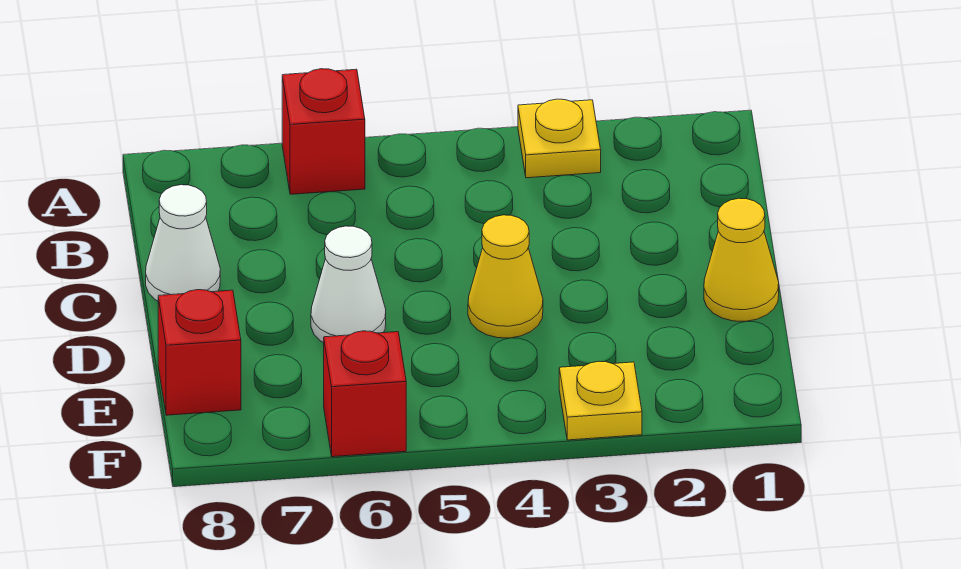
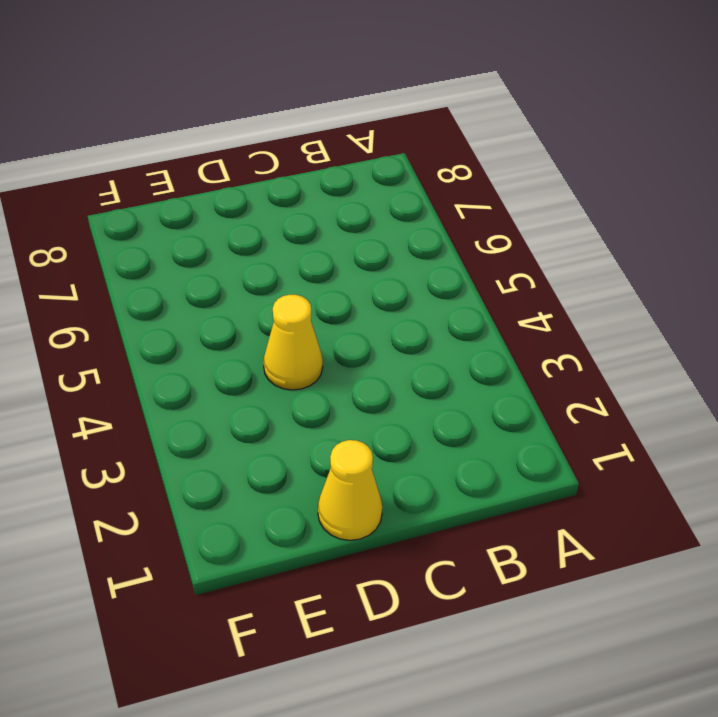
none -> yellow 1x1 plate [518,99,601,178]
none -> red 1x1 brick [282,69,365,194]

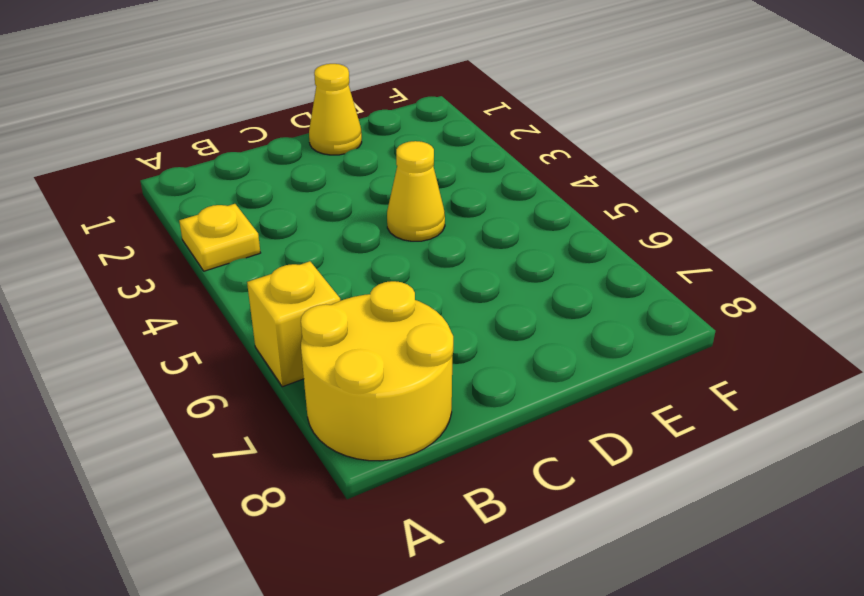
yellow 1x1 brick [247,261,340,387] -> red 1x1 brick [282,69,365,194]
yellow 2x2 round brick [301,281,453,461] -> none
none -> white 1x1 cone [146,185,220,301]
none -> white 1x1 cone [311,226,386,343]

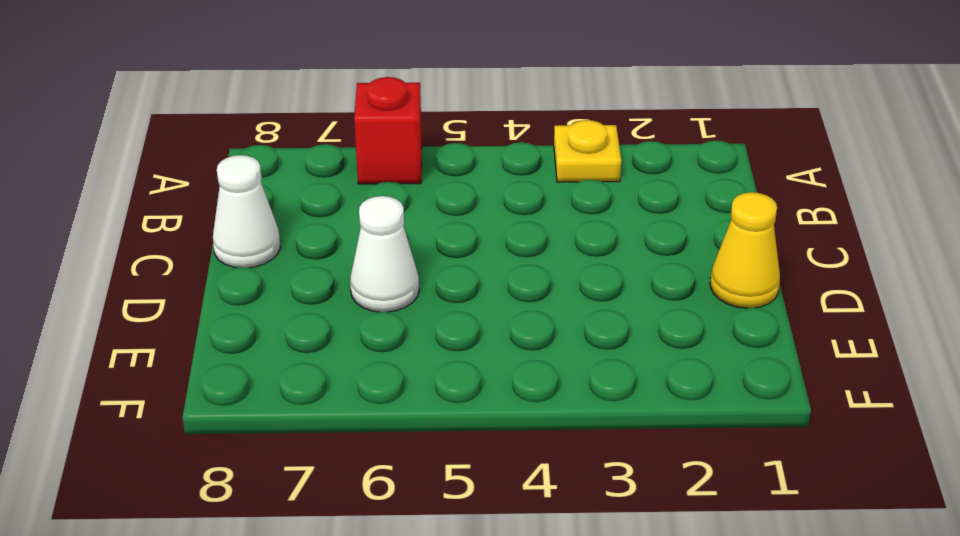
none -> yellow 1x1 cone [468,215,543,338]
none -> red 1x1 brick [158,290,241,415]

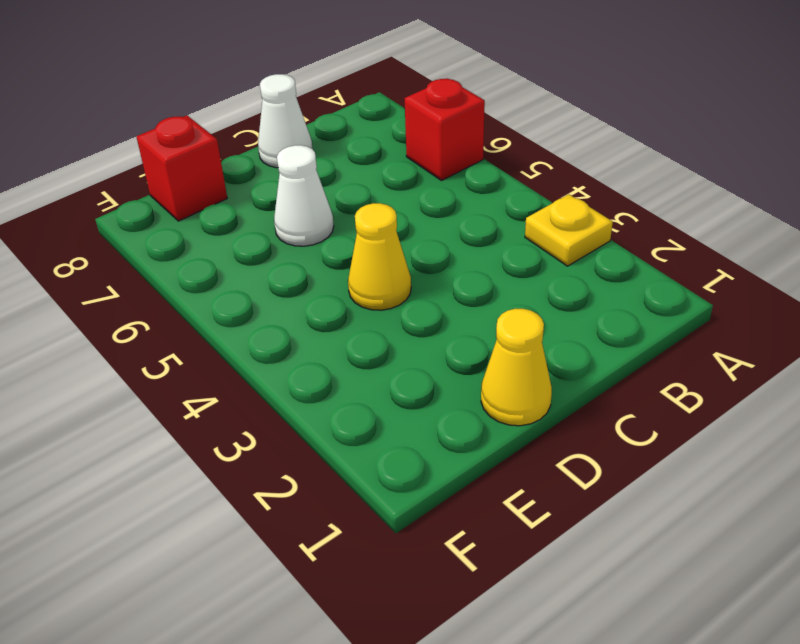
none -> yellow 1x1 plate [559,361,642,440]
none -> red 1x1 brick [324,331,406,457]

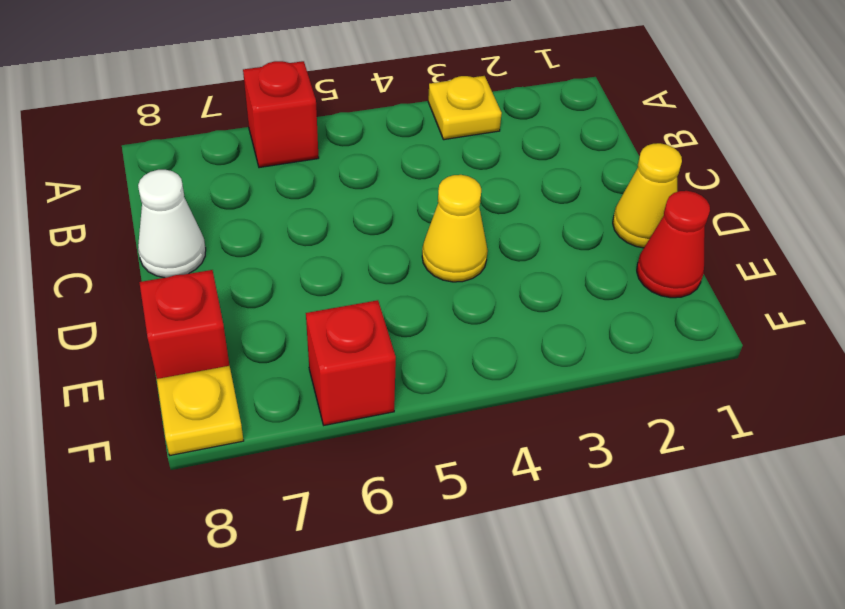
red 1x1 cone [637,191,710,298] -> none
yellow 1x1 plate [157,366,244,455] -> yellow 1x1 plate moved to [559,361,642,440]
none -> white 1x1 cone [311,226,386,343]

